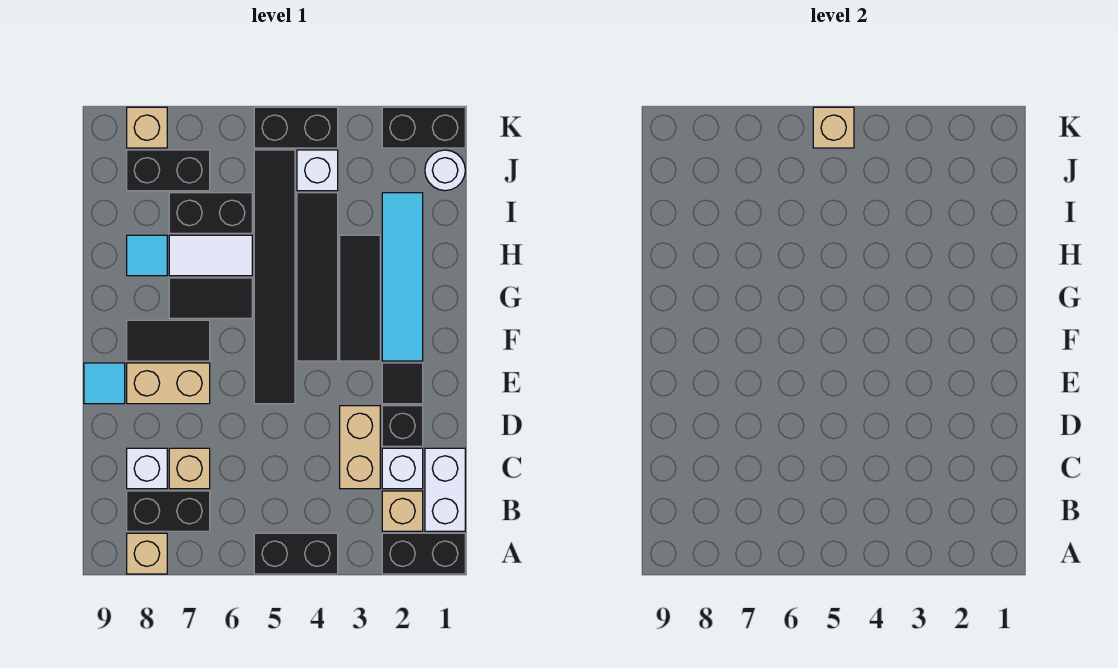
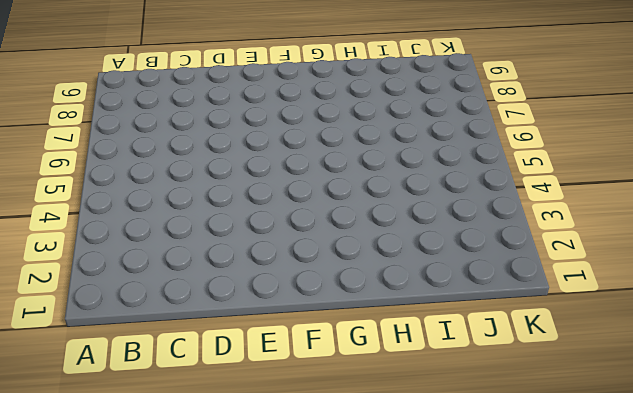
none -> black 1x2 brick [382,533,465,574]
none -> black 1x2 brick [254,533,338,574]
none -> tan 1x1 brick [127,533,167,574]
none -> white 1x2 brick [425,448,465,531]

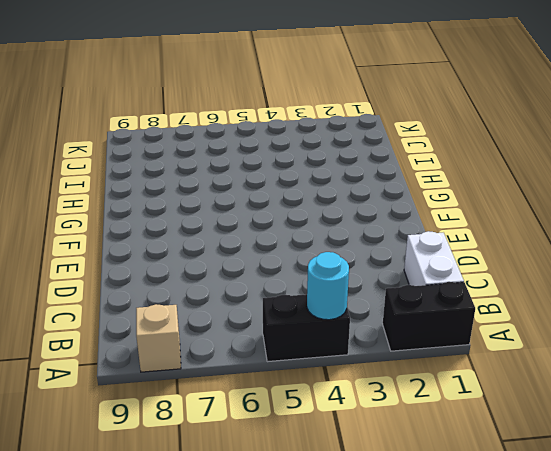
cyan 1x1 round brick [307,252,349,320] -> none
none -> tan 1x1 brick [382,491,423,531]
none -> black 1x2 brick [127,491,210,531]
none -> white 1x1 brick [382,448,423,489]
none -> tan 1x2 brick [340,406,380,489]

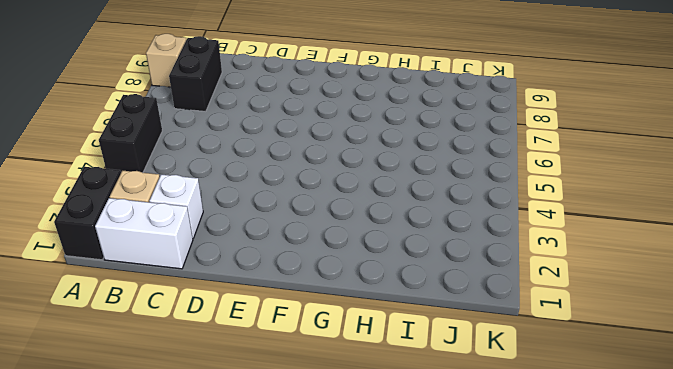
none -> tan 1x2 brick [340,406,380,489]
none -> tan 1x1 brick [169,448,210,489]
none -> white 1x1 brick [127,448,167,489]
none -> black 1x1 brick [382,406,423,446]

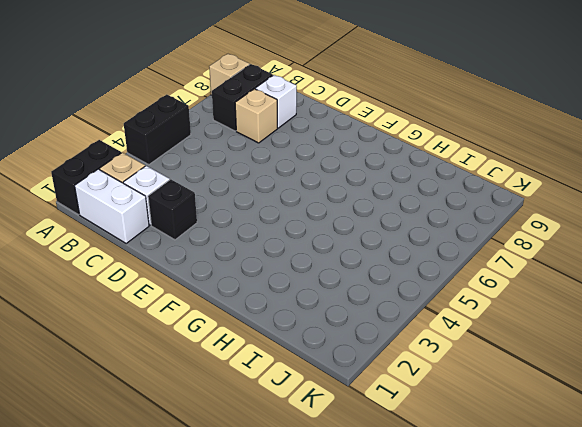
none -> tan 1x2 brick [340,406,380,489]
none -> black 1x1 tile [382,363,423,404]
none -> black 1x6 tile [254,150,295,404]
none -> tan 1x2 brick [127,363,210,404]

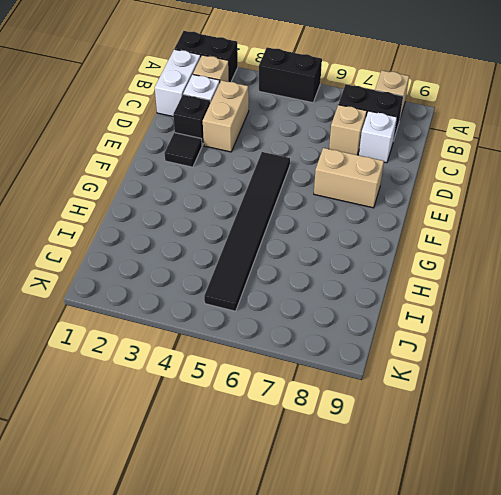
none -> cyan 1x1 tile [84,363,125,404]
none -> cyan 1x4 tile [382,193,423,361]
none -> black 1x3 tile [340,235,380,361]
none -> black 1x4 tile [297,193,338,361]

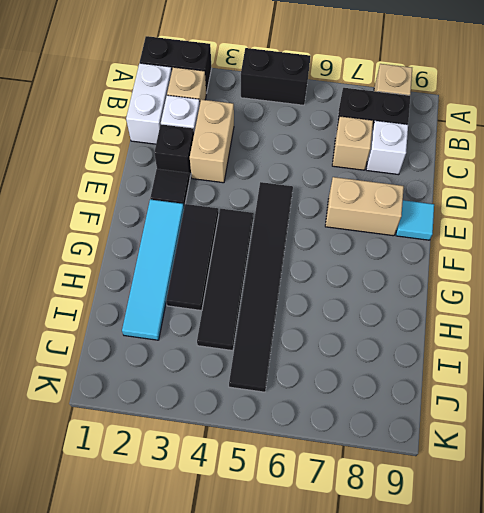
none -> black 1x2 tile [127,320,210,361]
none -> black 1x2 tile [169,278,252,318]
none -> white 1x2 tile [169,235,252,276]
none -> cyan 1x1 tile [127,235,167,276]

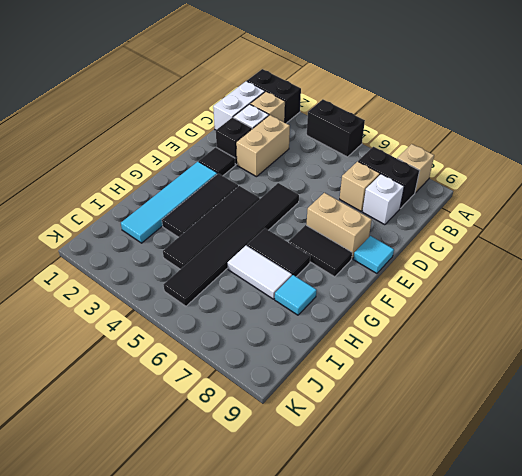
none -> black 1x2 brick [169,193,252,233]
none -> white 1x1 round brick [425,150,465,191]
none -> white 1x1 brick [297,150,338,191]
none -> black 1x2 brick [127,150,210,191]

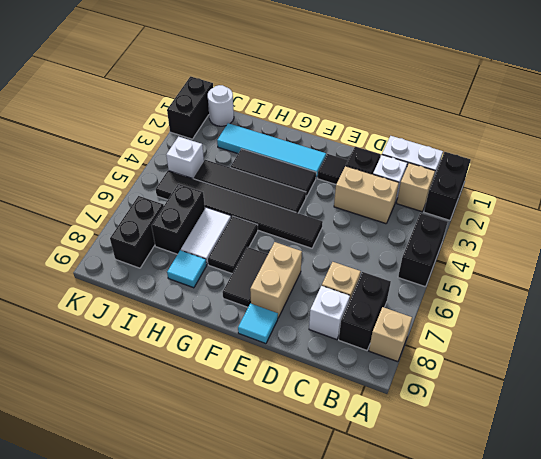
none -> black 1x2 brick [254,107,338,148]
none -> tan 1x1 brick [127,107,167,148]
none -> tan 1x1 brick [813,107,854,148]

